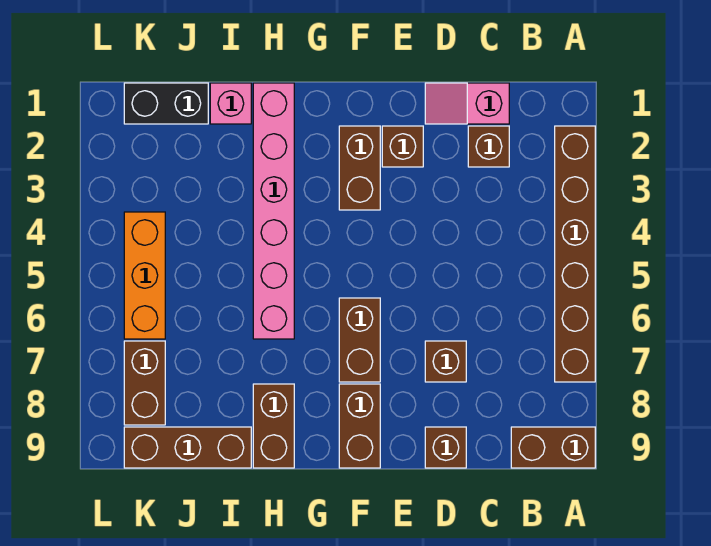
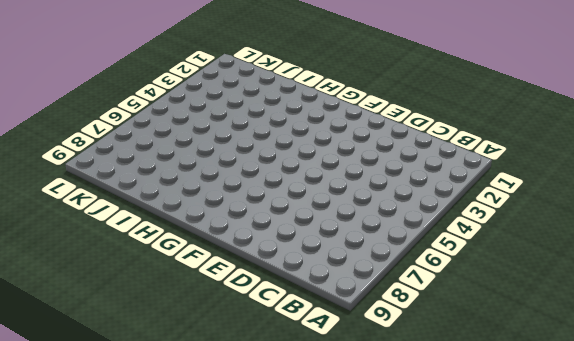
none -> brown 1x6 brick [555,126,595,382]
none -> brown 1x2 brick [511,427,595,468]
none -> pink 1x2 slope [425,83,509,124]

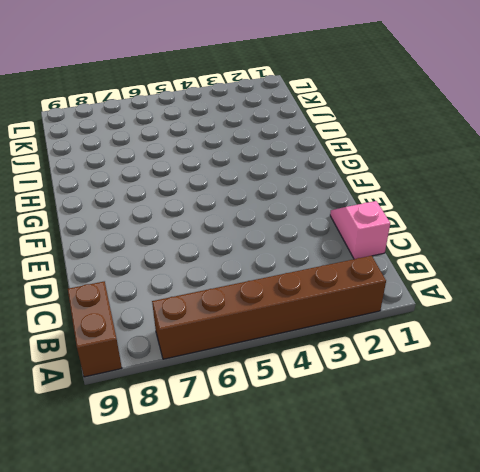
none -> brown 1x1 brick [468,126,509,167]
none -> brown 1x1 brick [425,341,466,382]
none -> brown 1x1 brick [425,427,466,468]

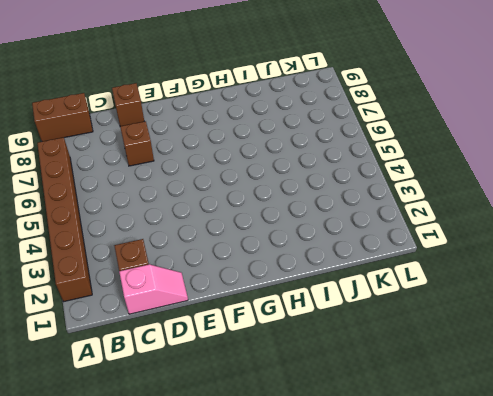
none -> brown 1x1 brick [382,126,423,167]
none -> brown 1x2 brick [339,126,380,210]
none -> brown 1x2 brick [339,298,380,382]

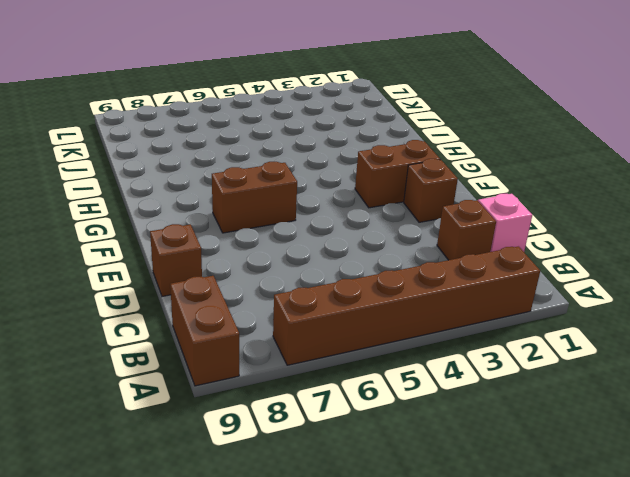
none -> brown 1x1 brick [425,341,466,382]
none -> brown 1x2 brick [339,384,380,468]
none -> pink 1x6 brick [253,83,294,339]

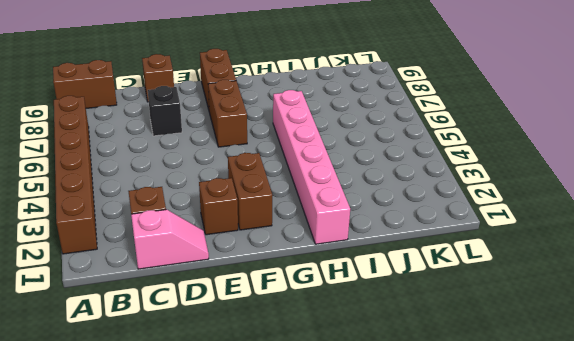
black 1x1 brick [148,86,182,136] -> brown 1x1 brick [425,341,466,382]
none -> brown 1x2 brick [253,384,294,468]
none -> pink 1x1 brick [210,83,251,124]
none -> brown 1x3 brick [124,427,251,468]

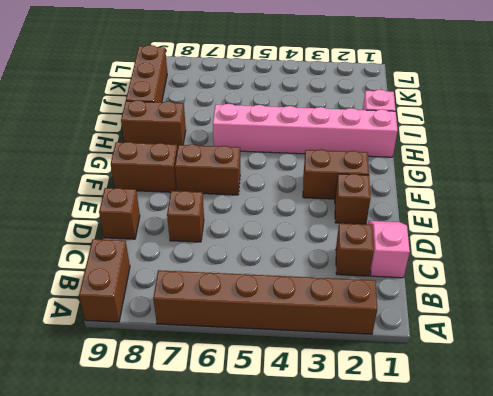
none -> black 1x2 brick [124,83,208,124]
none -> orange 1x3 brick [124,212,165,339]
none -> brown 1x2 brick [124,341,165,425]

